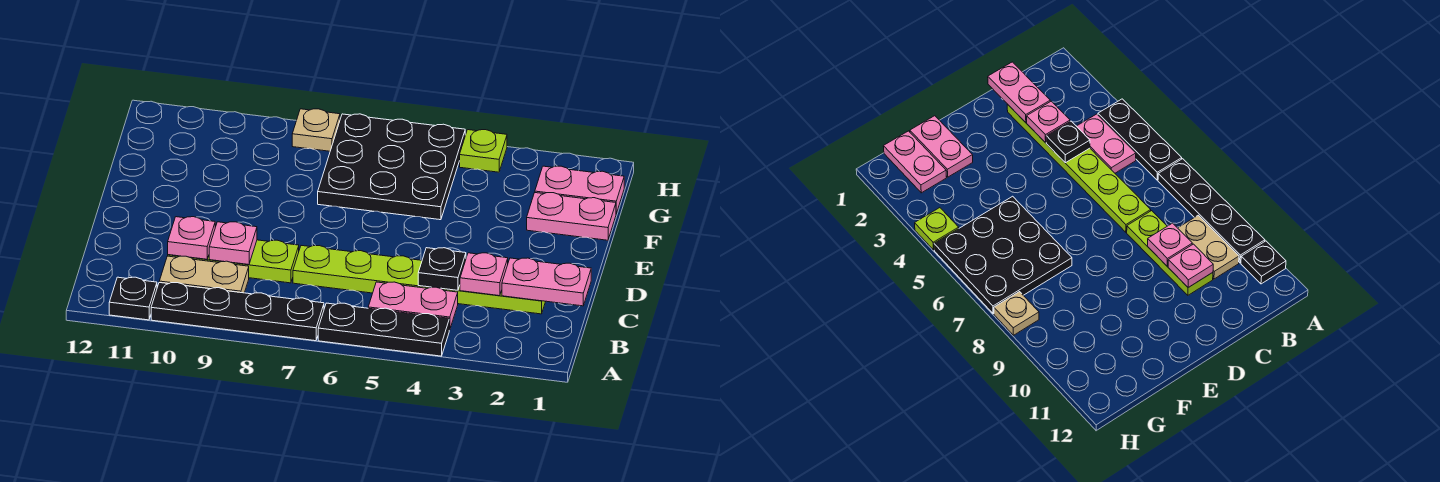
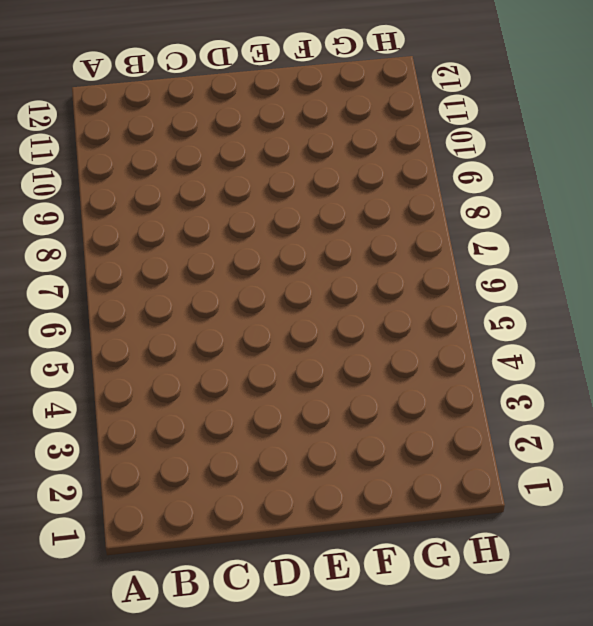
none -> black 1x3 plate [318,303,449,356]
none -> black 1x4 plate [151,283,324,341]
none -> black 1x1 plate [109,277,157,320]

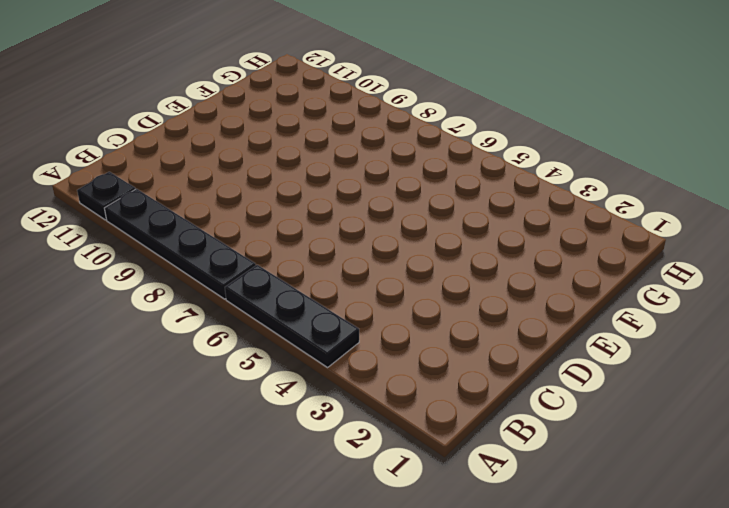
none -> pink 1x2 plate [368,282,458,330]
none -> tan 1x2 plate [159,256,249,293]
none -> lime 1x6 plate [293,246,546,314]

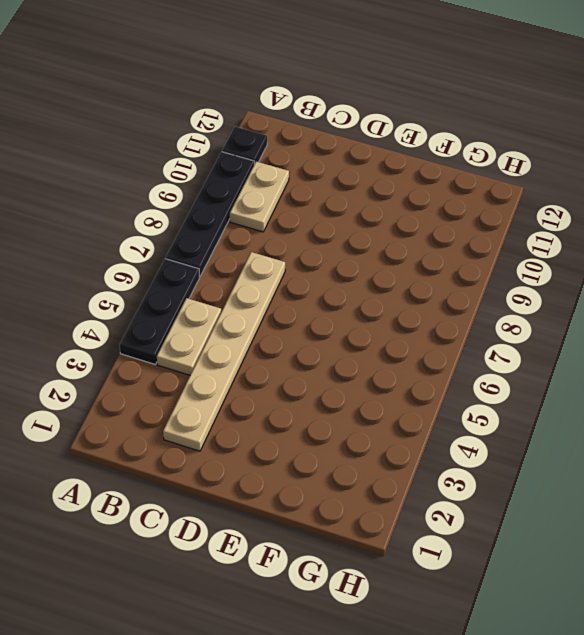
tan 1x2 plate [157,298,221,375] -> pink 1x2 plate [368,282,458,330]
tan 1x6 plate [163,252,285,451] -> lime 1x6 plate [293,246,546,314]
none -> lime 1x3 plate [168,240,299,283]
none -> pink 1x2 plate [527,193,616,240]
none -> black 3x3 plate [318,114,465,220]

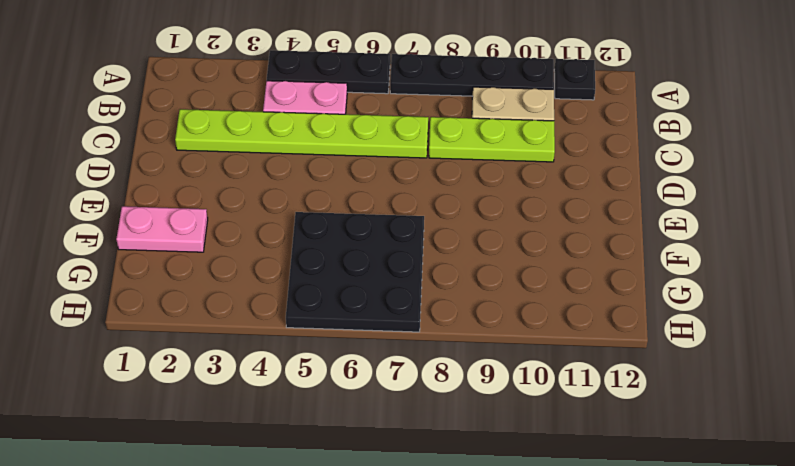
none -> pink 1x2 plate [535,166,624,214]
none -> lime 1x1 plate [460,130,507,172]
none -> tan 1x1 plate [292,109,340,151]

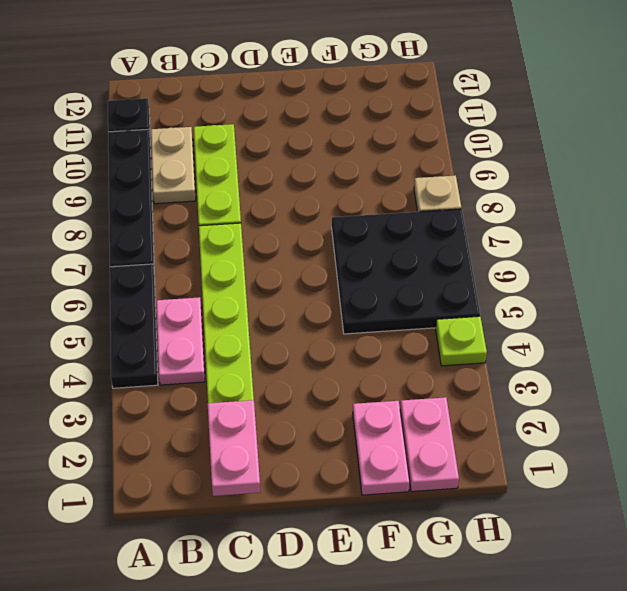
none -> pink 1x1 plate [460,253,508,296]
none -> black 1x1 plate [418,248,466,290]
none -> pink 1x1 plate [209,222,257,265]

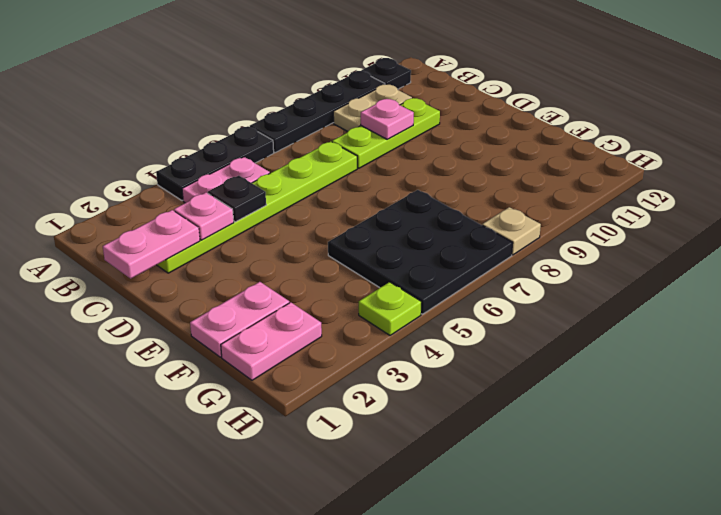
none -> pink 1x1 plate [168,217,215,259]

